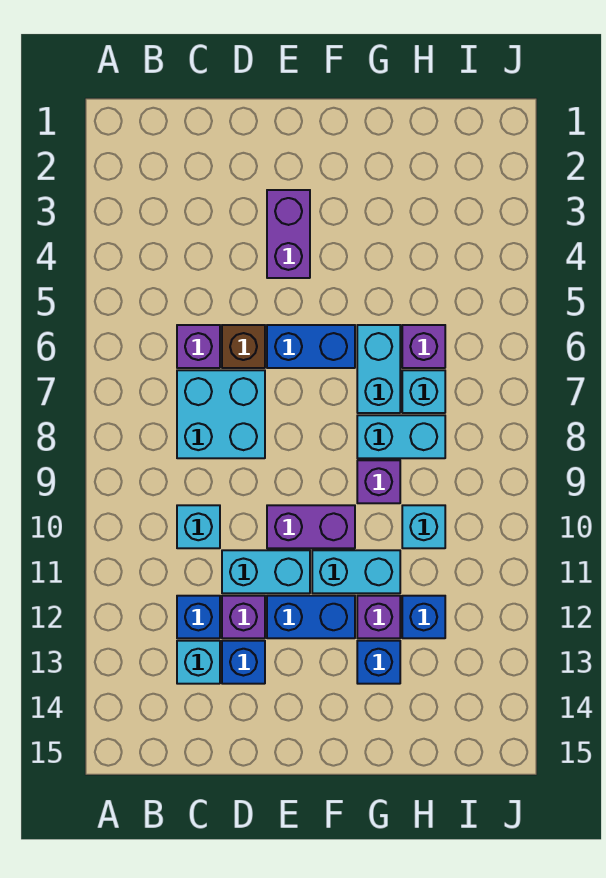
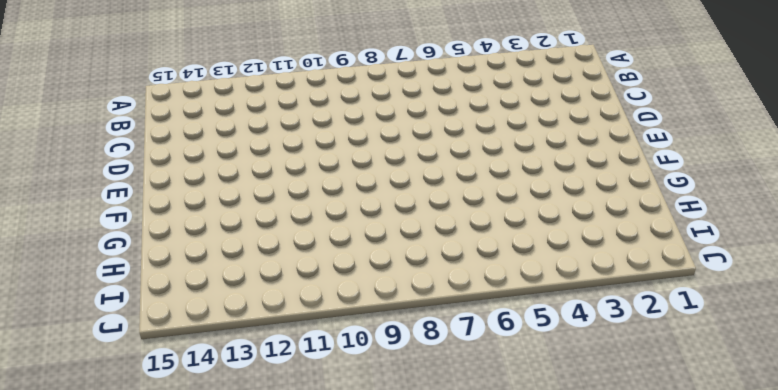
none -> purple 1x1 brick [177,325,220,368]
none -> cyan 2x2 brick [177,370,265,458]
none -> cyan 1x1 brick [177,505,220,548]

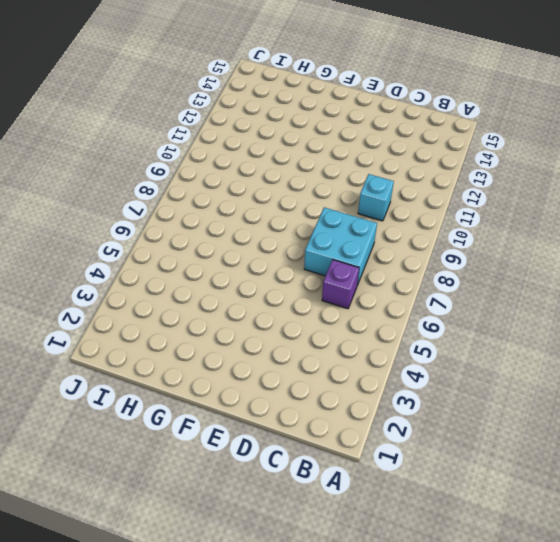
none -> blue 1x1 brick [177,596,220,638]
none -> cyan 1x1 brick [177,641,220,684]
none -> brown 1x1 brick [222,325,265,368]

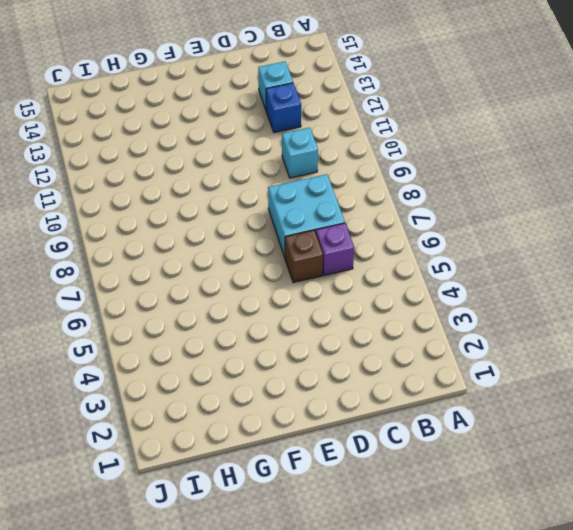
none -> cyan 1x2 brick [222,550,310,593]
none -> purple 1x1 brick [222,596,265,638]
none -> blue 1x1 brick [222,641,265,684]

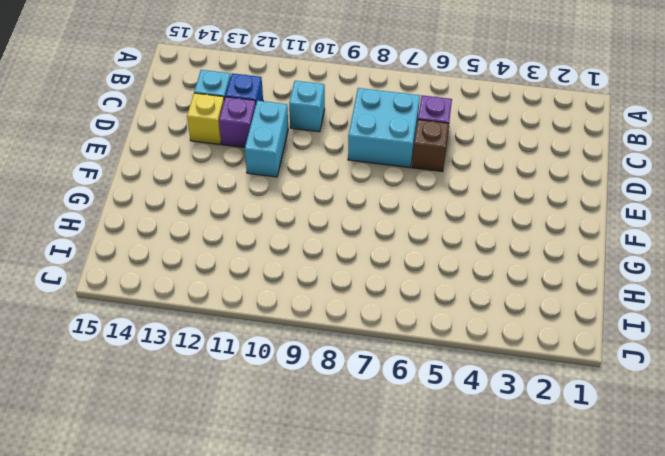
yellow 1x1 brick [187,93,224,144] -> blue 1x1 brick [222,641,265,684]
none -> purple 1x2 brick [267,190,310,278]
none -> blue 1x2 brick [267,325,355,368]
none -> purple 1x2 brick [267,505,355,548]

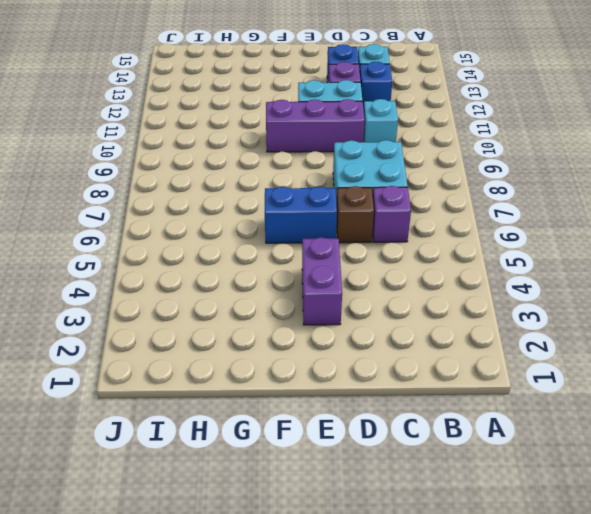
purple 1x3 brick [266,99,365,152] -> purple 1x2 brick [267,505,355,548]
none -> blue 1x2 brick [267,596,355,638]
none -> cyan 1x2 brick [312,550,400,593]
none -> cyan 1x2 brick [357,325,400,413]

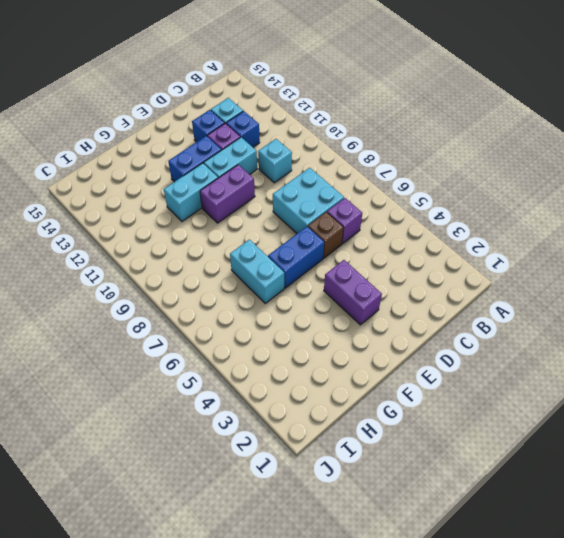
none -> cyan 1x2 brick [357,415,445,458]
none -> purple 1x1 brick [357,460,400,503]
none -> purple 1x1 brick [357,596,400,638]

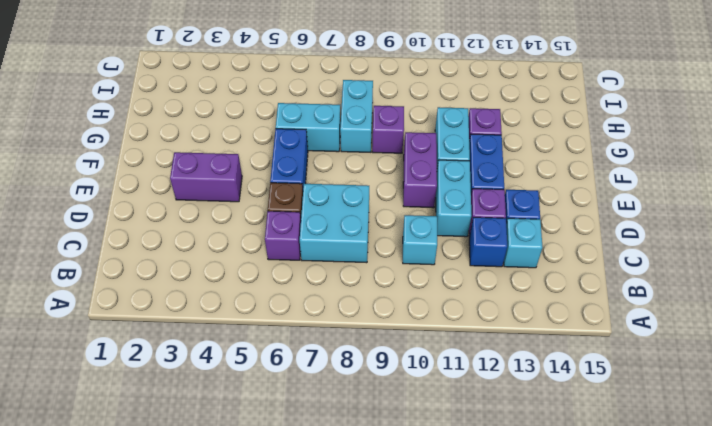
none -> blue 1x1 brick [357,641,400,684]
none -> purple 1x1 brick [402,325,445,368]
none -> cyan 1x1 brick [402,370,445,413]

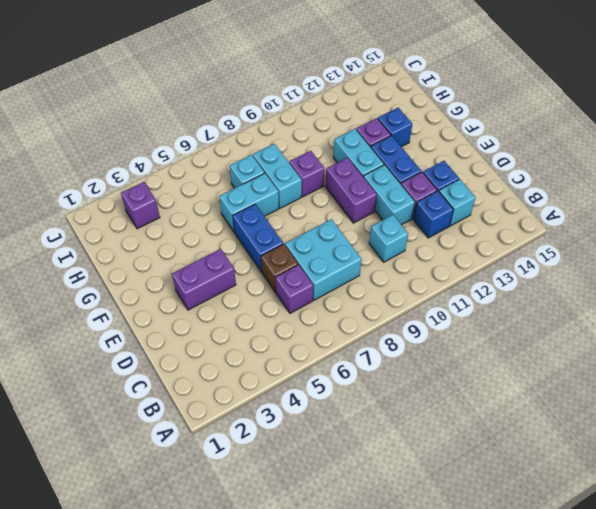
purple 1x1 brick [121,182,160,229] -> purple 1x1 brick moved to [402,325,445,368]
none -> cyan 1x1 brick [402,505,445,548]
none -> blue 1x1 brick [402,596,445,638]

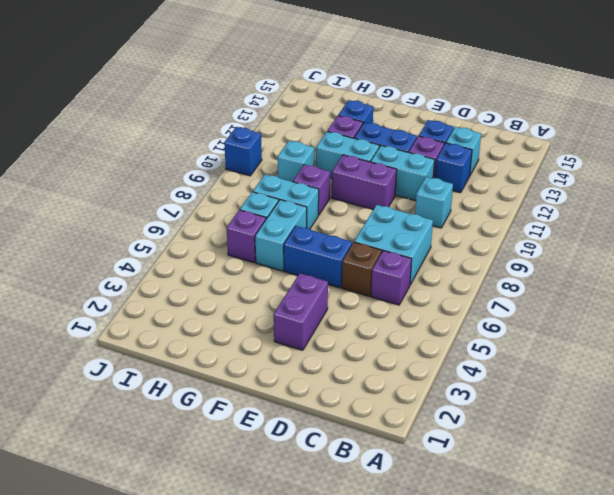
blue 1x1 brick [224,127,262,176] -> blue 1x1 brick moved to [402,596,445,638]

